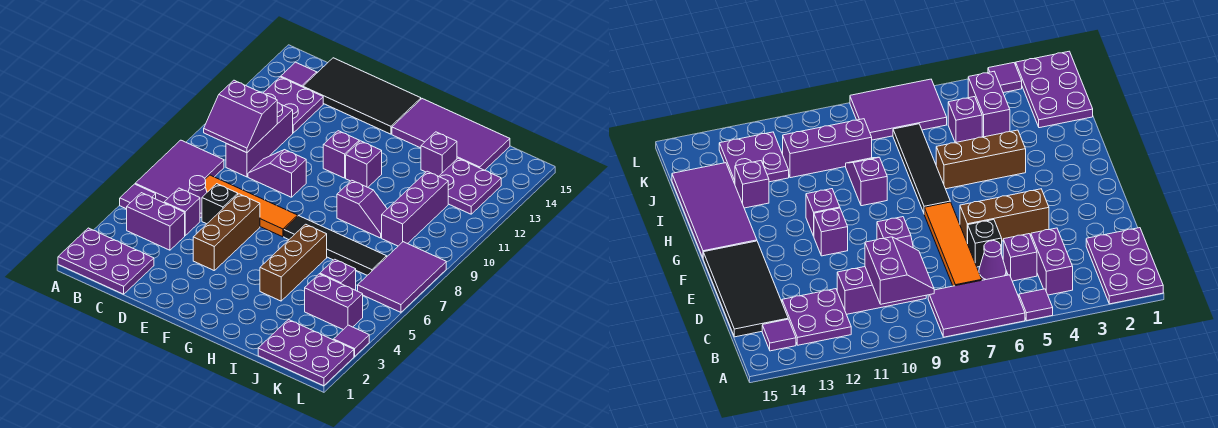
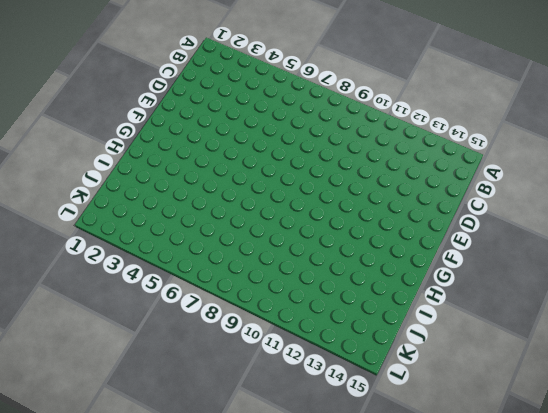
none -> purple 2x3 plate [58,228,154,294]
none -> purple 1x1 tile [120,184,156,209]
none -> purple 2x3 tile [135,140,224,203]

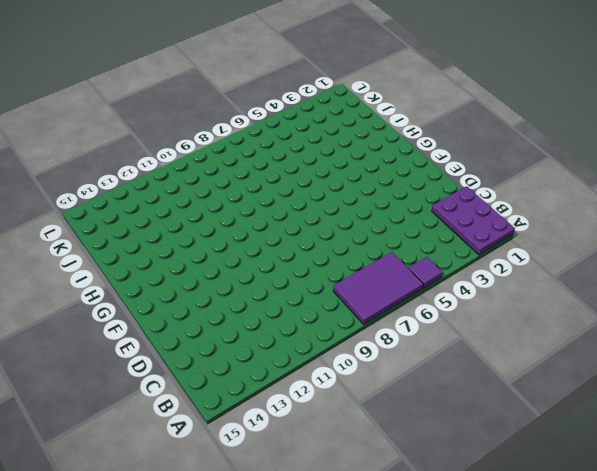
none -> purple 1x2 brick [127,193,185,250]
none -> purple 2x2 plate [264,77,323,133]
none -> purple 1x1 tile [281,62,317,87]

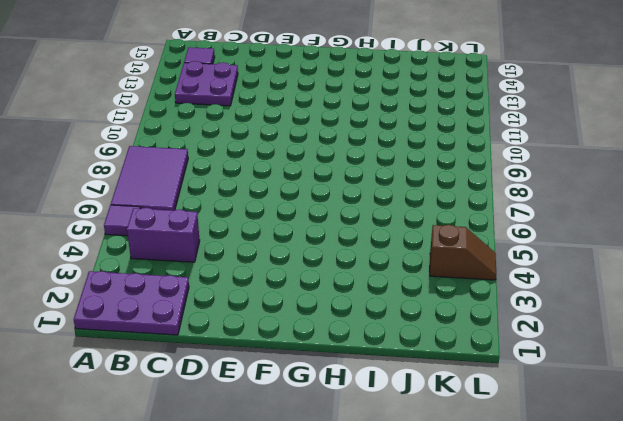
brown 1x2 slope [430,225,496,280] -> purple 1x2 brick [305,274,363,330]
none -> purple 1x1 brick [164,188,200,235]
none -> purple 1x1 cone [188,176,207,218]
none -> orange 1x4 tile [205,175,298,237]

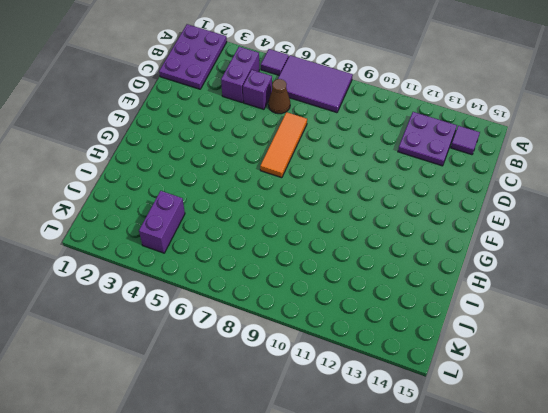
brown 1x1 cone [268,79,290,114] -> purple 1x1 cone [188,176,207,218]
orange 1x3 tile [260,112,307,178] -> orange 1x4 tile [205,175,298,237]
none -> purple 1x3 brick [226,103,293,177]
none -> black 2x4 tile [303,58,421,134]
none -> black 1x1 brick [202,184,238,224]

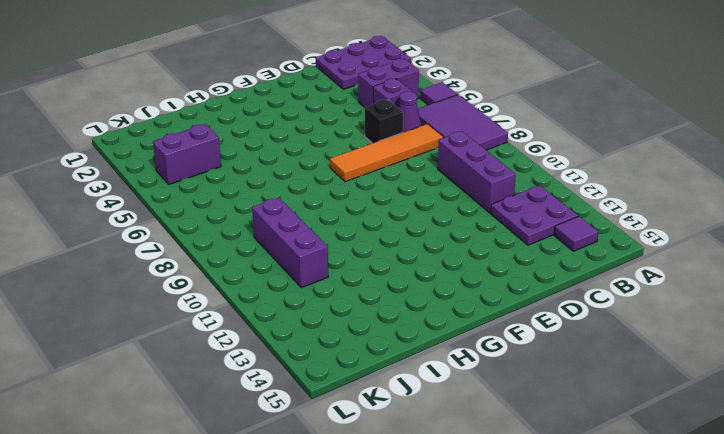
none -> black 2x4 tile [303,58,421,134]
none -> purple 1x2 slope [248,150,306,197]
none -> brown 1x3 brick [193,194,260,270]

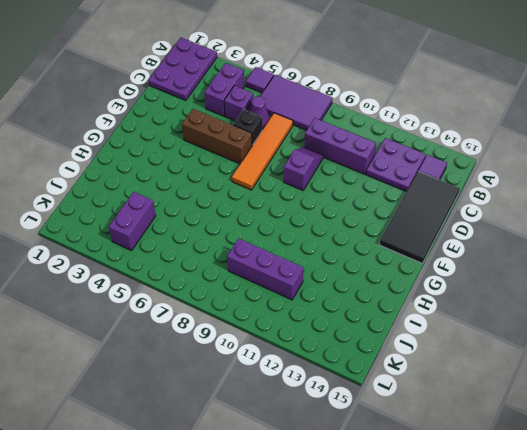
none -> purple 1x1 brick [323,131,359,178]
none -> black 1x4 tile [284,216,387,275]
none -> purple 1x1 brick [346,141,382,187]

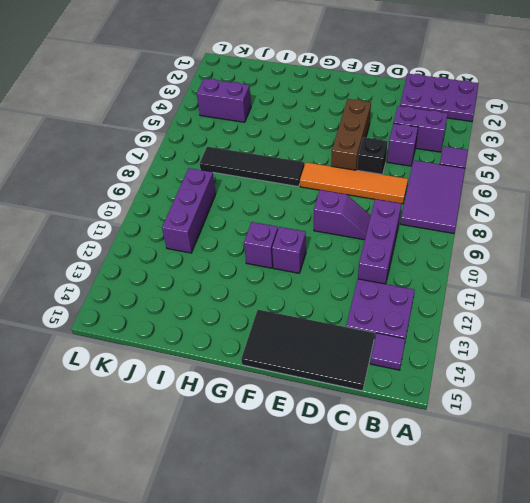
none -> purple 1x1 cone [188,176,207,218]
none -> purple 2x4 tile [392,99,510,170]
none -> brown 1x3 brick [260,224,327,301]

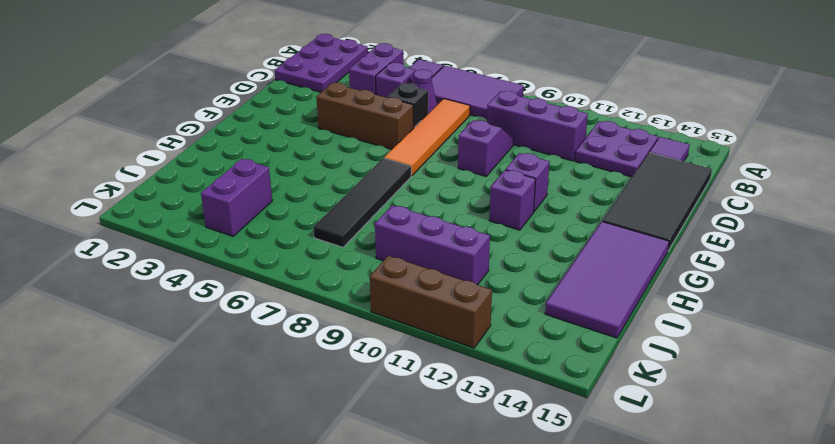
brown 1x3 brick [370,256,492,348] -> brown 1x3 brick moved to [260,224,327,301]
none -> purple 1x2 slope [337,180,387,238]
none -> purple 1x1 brick [421,132,457,176]
none -> purple 2x3 plate [258,320,354,386]

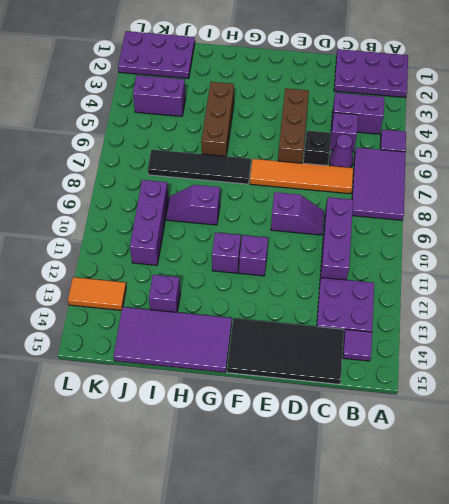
orange 1x2 tile [68,277,126,310] -> purple 2x2 plate [439,158,501,214]
none -> purple 1x1 brick [320,259,356,290]
none -> purple 2x3 tile [358,242,446,312]
none -> purple 1x1 tile [334,325,369,356]

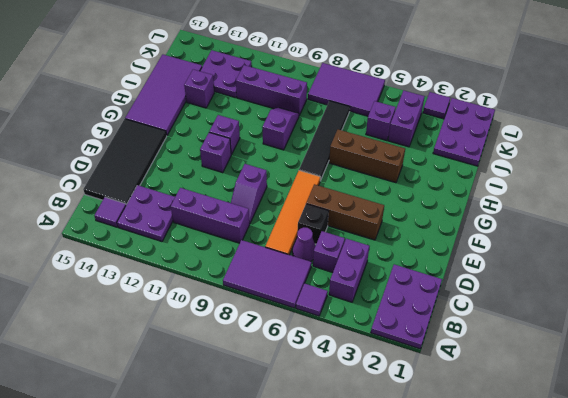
none -> purple 2x2 slope [204,80,277,153]

